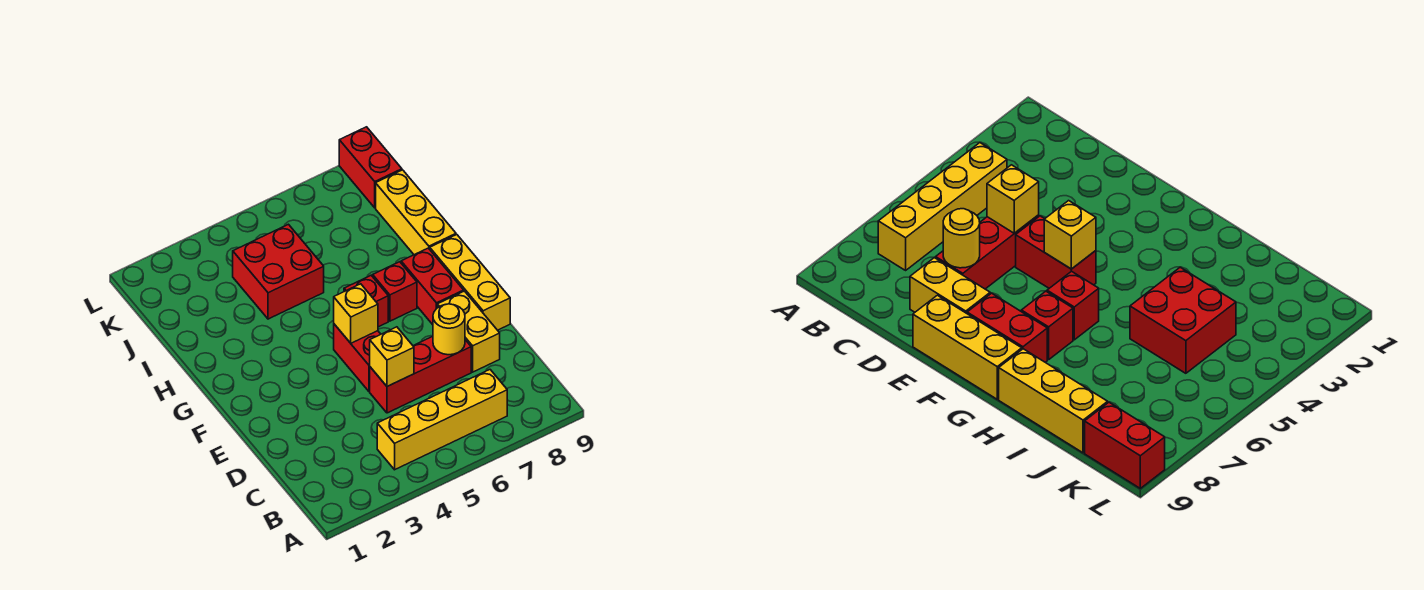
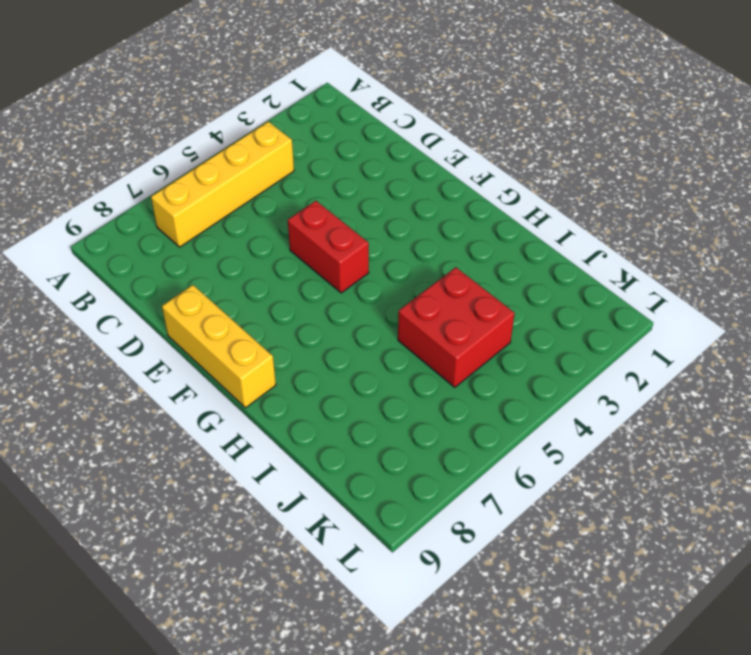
none -> red 1x3 brick [370,336,471,413]
none -> yellow 1x2 brick [437,291,500,372]
none -> red 1x2 brick [401,248,464,325]

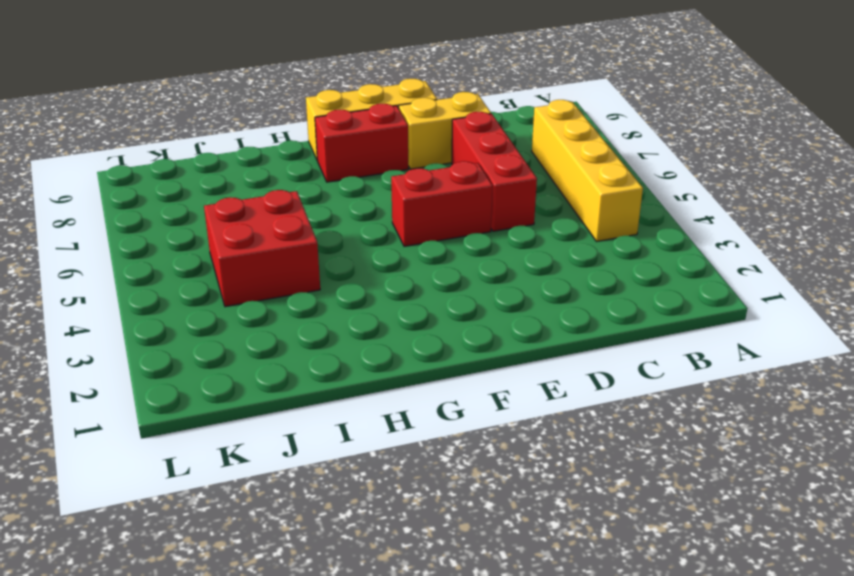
none -> red 1x1 brick [344,276,388,327]
none -> red 1x1 brick [373,262,417,321]
none -> yellow 1x3 brick [376,170,456,255]

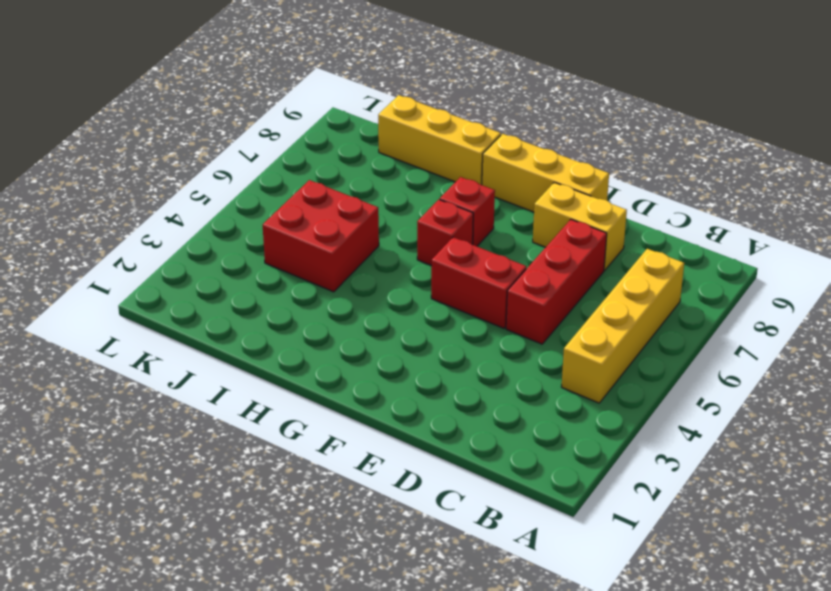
none -> red 1x2 brick [401,248,464,325]
none -> red 1x2 brick [339,127,402,208]
none -> yellow 1x1 brick [370,327,414,386]

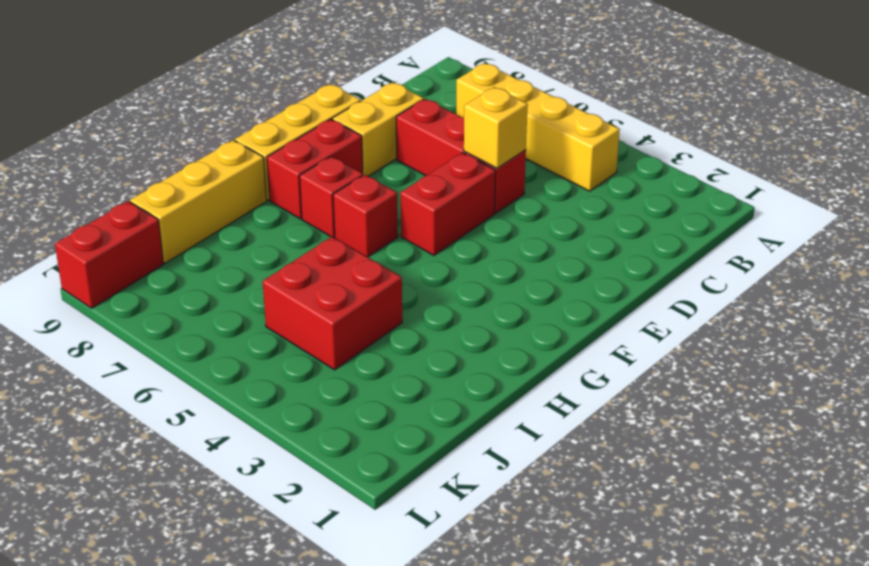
none -> yellow 1x1 round brick [433,304,465,355]
none -> yellow 1x1 brick [334,284,378,343]

